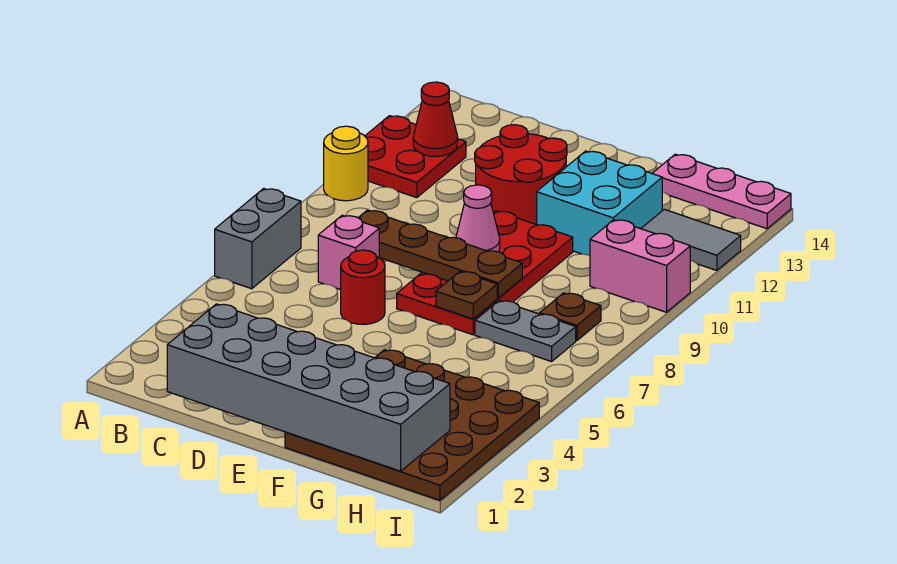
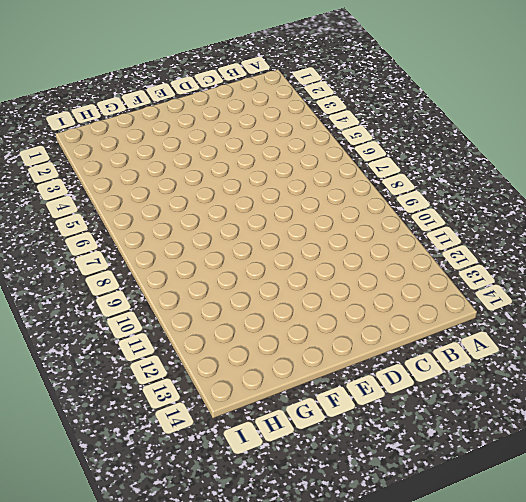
none -> grey 1x2 brick [215,189,301,289]
none -> yellow 1x1 round brick [324,126,368,201]
none -> red 2x2 plate [365,116,466,198]

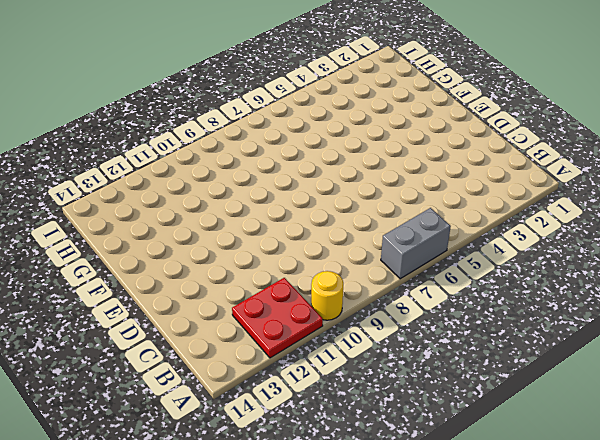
none -> pink 1x1 brick [318,215,379,290]
none -> red 1x1 round brick [341,250,385,324]
none -> red 2x2 round brick [475,125,567,225]

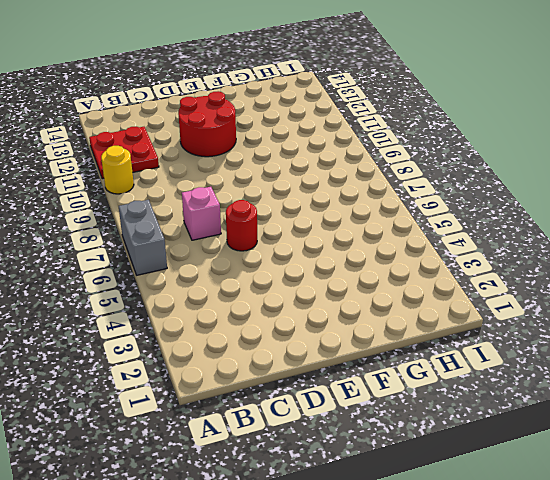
none -> red 2x4 plate [397,211,573,335]
none -> brown 4x4 plate [285,350,539,500]
none -> cyan 2x2 brick [537,151,662,256]

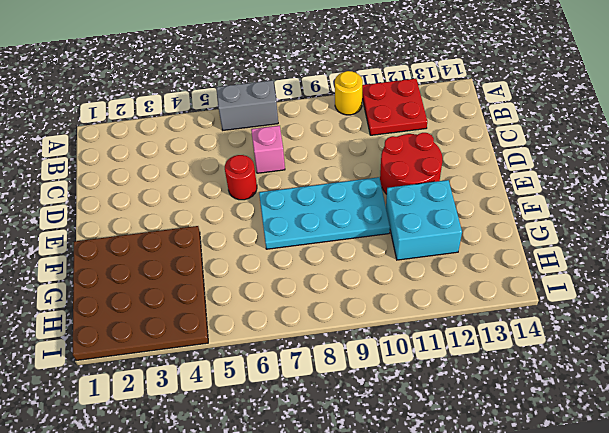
cyan 2x4 plate [259,177,390,249] -> red 2x4 plate [397,211,573,335]
none -> grey 1x2 plate [475,301,576,362]
none -> pink 1x3 plate [652,154,791,229]
none -> brown 1x1 plate [540,293,601,341]

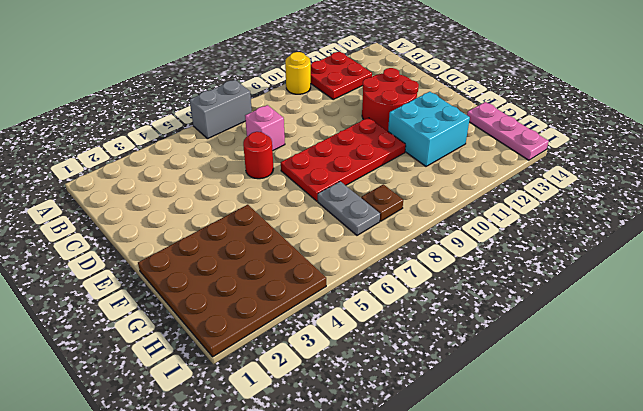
none -> pink 1x2 brick [590,220,690,312]
none -> grey 1x2 tile [641,209,741,271]
none -> red 1x1 cone [413,82,458,157]

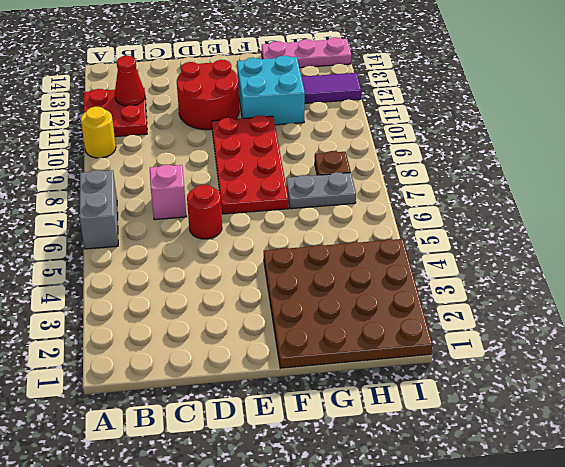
purple 1x2 tile [301,73,361,103] -> grey 1x2 tile [641,209,741,271]
none -> pink 1x2 brick [590,220,690,312]
none -> grey 2x6 brick [167,304,450,471]
none -> brown 1x4 plate [358,210,522,298]

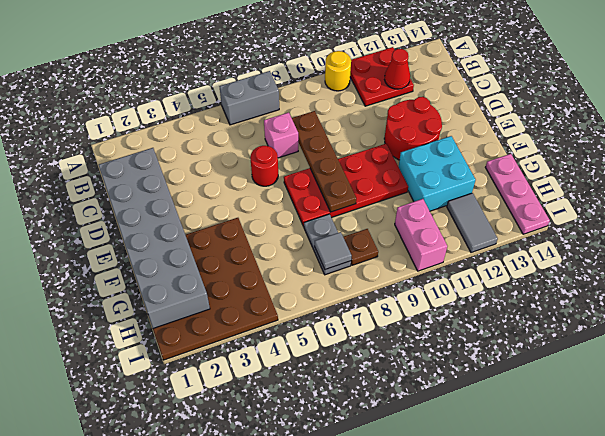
grey 1x1 tile [315,232,352,269] -> none
none -> pink 1x1 cone [456,185,500,252]
none -> brown 1x1 plate [436,271,497,319]

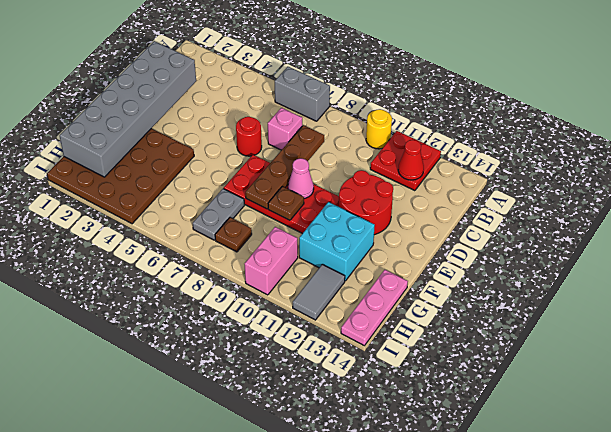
brown 1x1 plate [268,187,304,220] -> brown 1x1 plate moved to [436,271,497,319]

